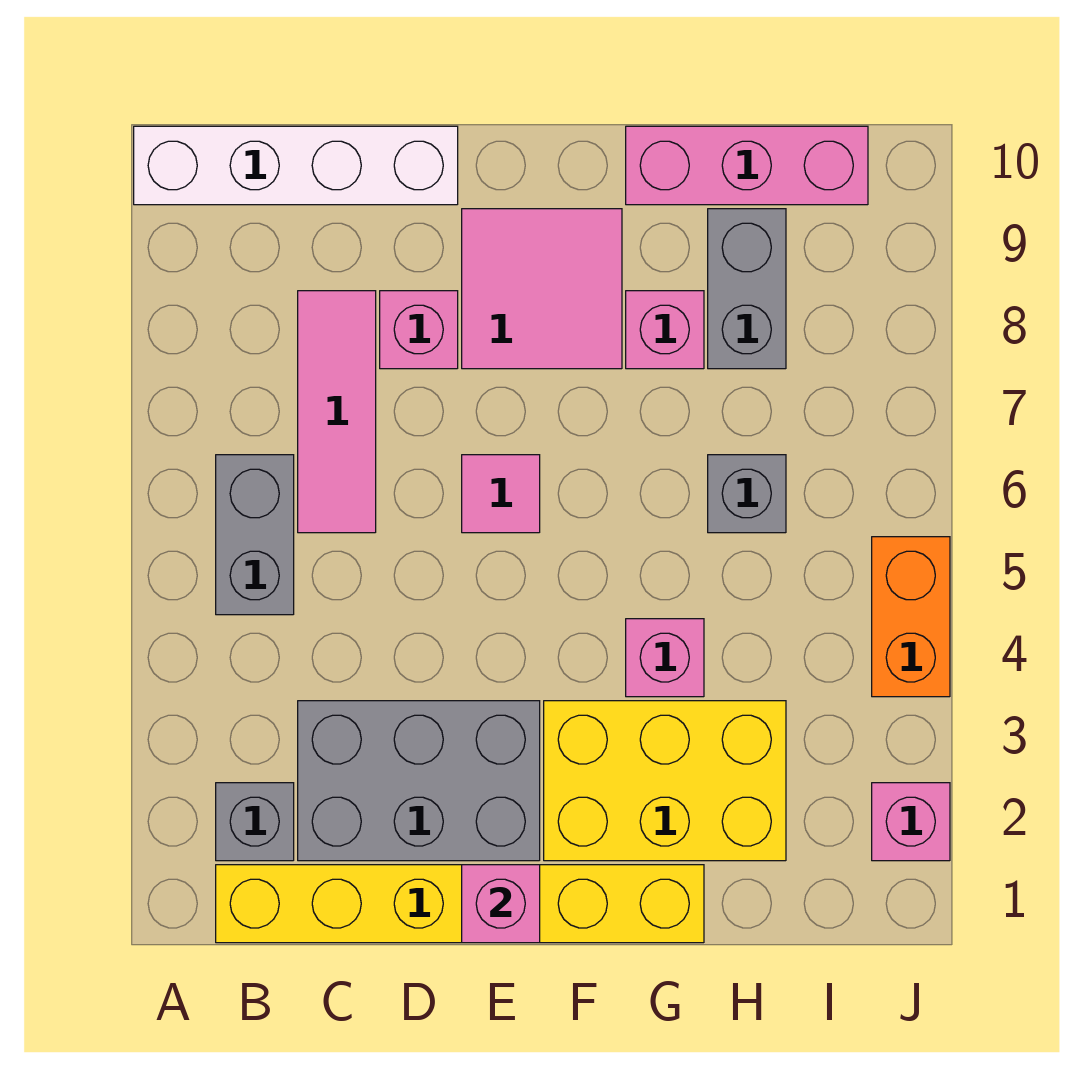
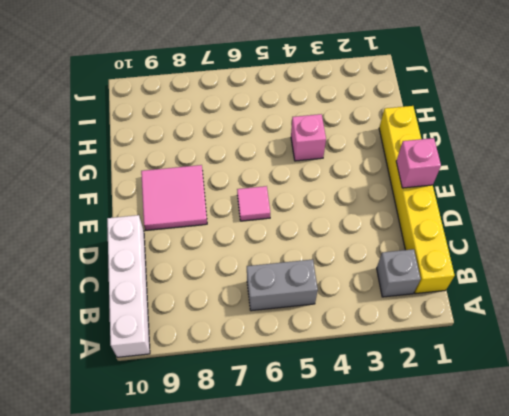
none -> grey 2x3 brick [298,701,540,861]
none -> pink 1x3 tile [298,291,376,533]
none -> pink 1x1 brick [380,291,458,369]

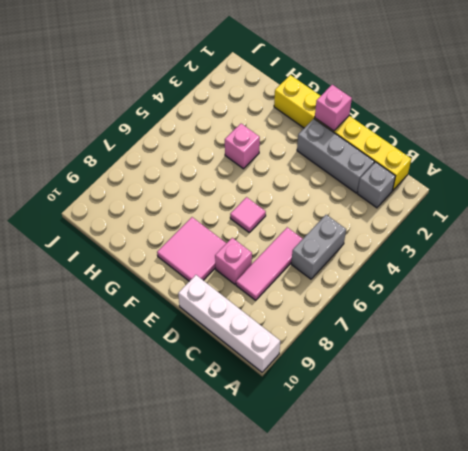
grey 1x3 brick [297,119,374,193] -> grey 2x3 brick [298,701,540,861]
none -> yellow 2x3 brick [544,701,786,861]
none -> pink 1x1 brick [626,291,704,369]
none -> pink 1x3 brick [626,126,868,205]

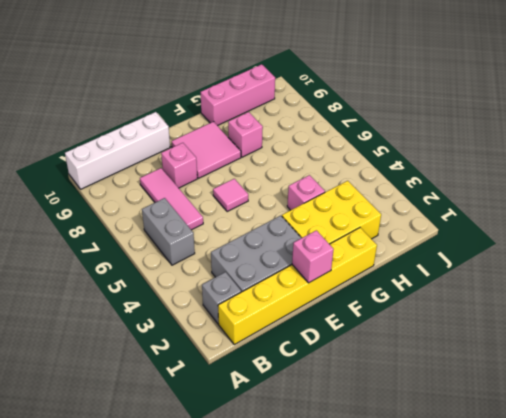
none -> grey 1x1 brick [708,455,786,533]
none -> grey 1x2 brick [708,209,786,369]
none -> pink 1x1 brick [872,783,950,861]

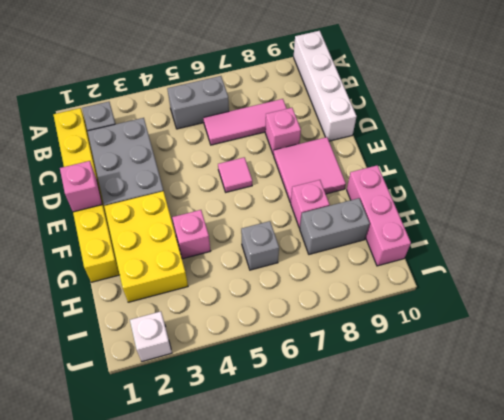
white 1x1 brick [130,311,172,362] -> pink 1x1 brick [872,783,950,861]
none -> orange 1x2 brick [872,537,950,697]

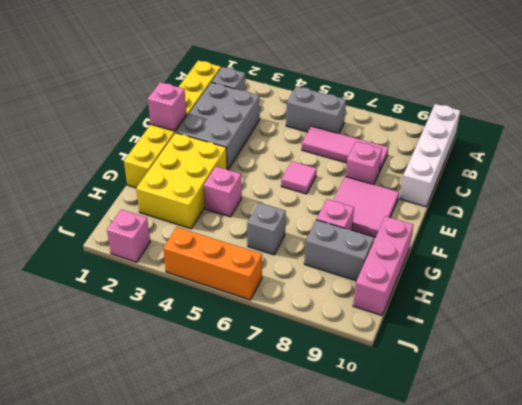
orange 1x3 brick [163,227,262,300] -> orange 1x2 brick [872,537,950,697]

